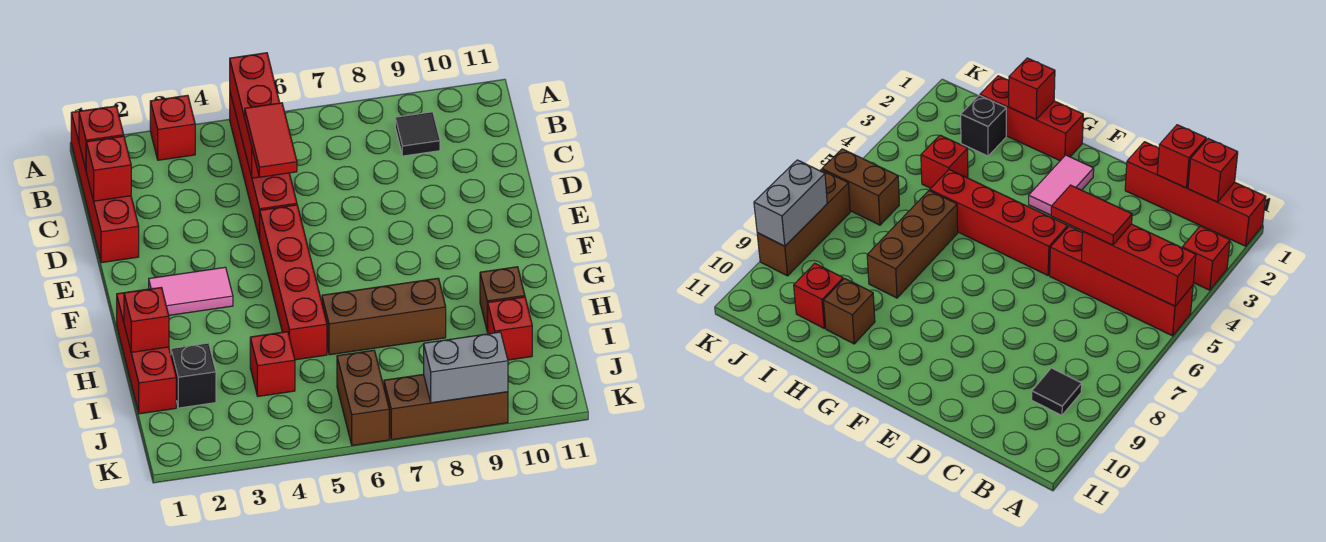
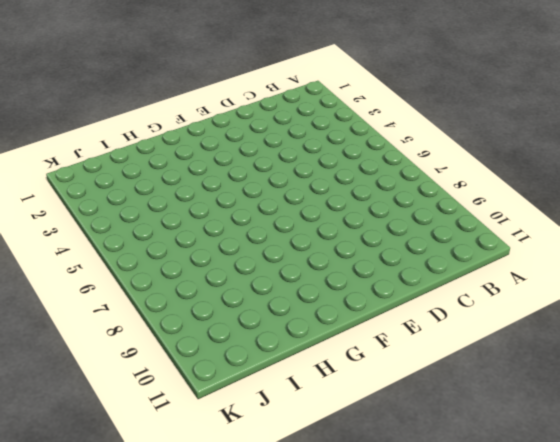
none -> red 1x4 brick [71,108,139,263]
none -> red 1x1 brick [150,95,195,160]
none -> red 1x4 brick [230,93,297,239]

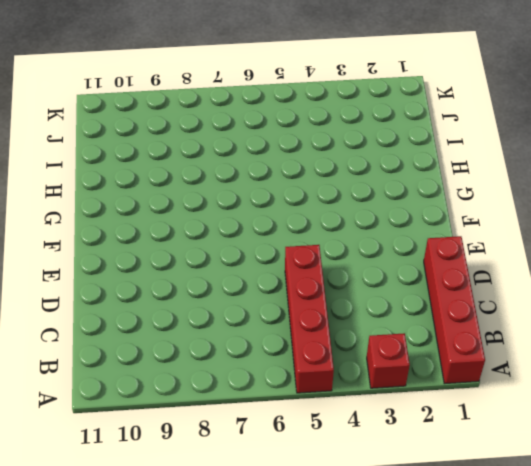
none -> black 1x1 tile [395,112,440,156]
none -> red 1x4 brick [260,205,327,360]
none -> pink 1x2 tile [149,267,233,315]

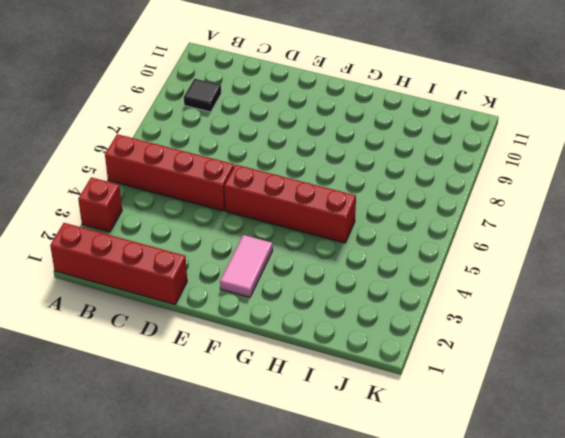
none -> red 1x3 brick [117,288,176,414]
none -> brown 1x3 brick [322,278,446,355]
none -> brown 1x1 brick [480,267,525,331]

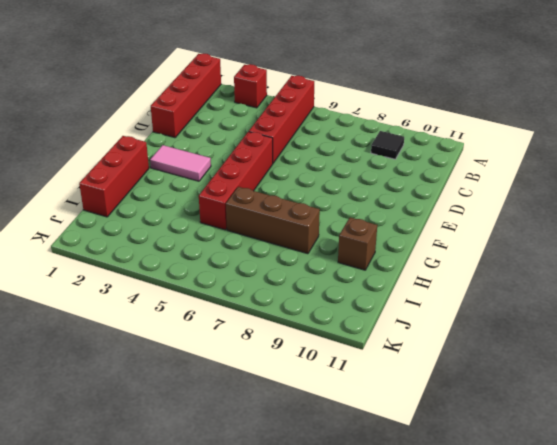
none -> black 1x1 brick [171,343,216,408]
none -> red 1x1 brick [250,332,295,396]
none -> red 1x1 brick [487,297,532,360]

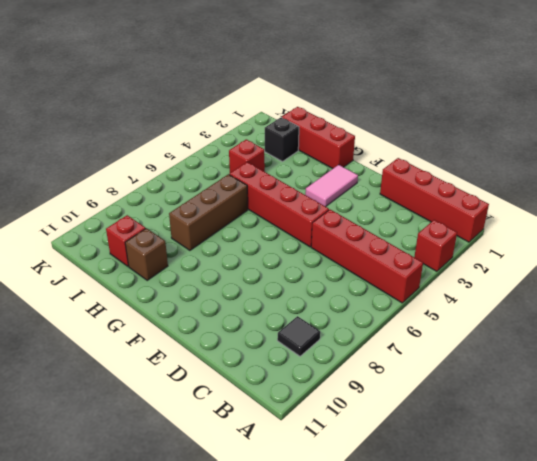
none -> brown 1x2 brick [337,350,389,445]
none -> brown 1x3 brick [384,374,508,440]
none -> red 1x3 brick [230,53,280,178]

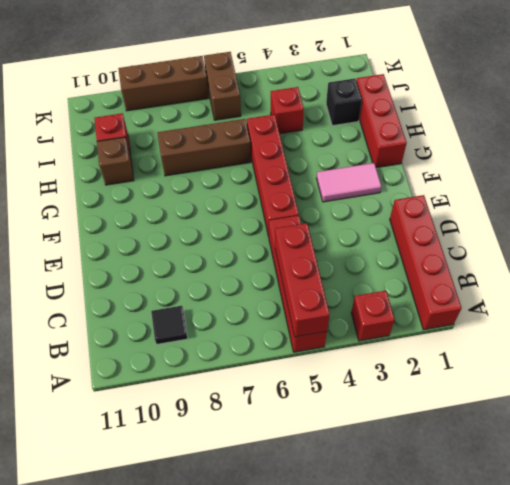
none -> red 1x1 brick [79,106,124,169]
none -> red 1x1 brick [86,136,131,201]
none -> red 1x1 brick [124,287,169,352]

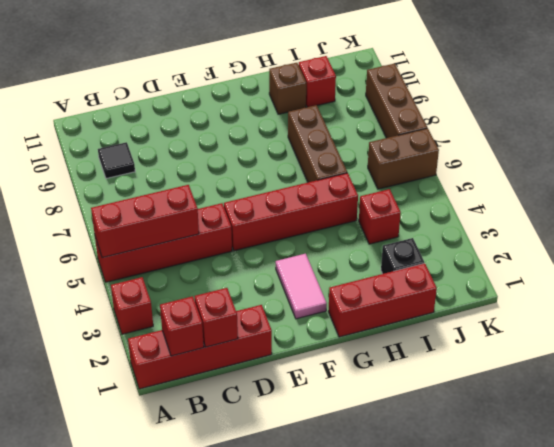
none -> red 1x1 brick [124,287,169,352]
none -> grey 1x2 brick [424,332,508,403]
none -> red 1x2 tile [245,103,297,177]

